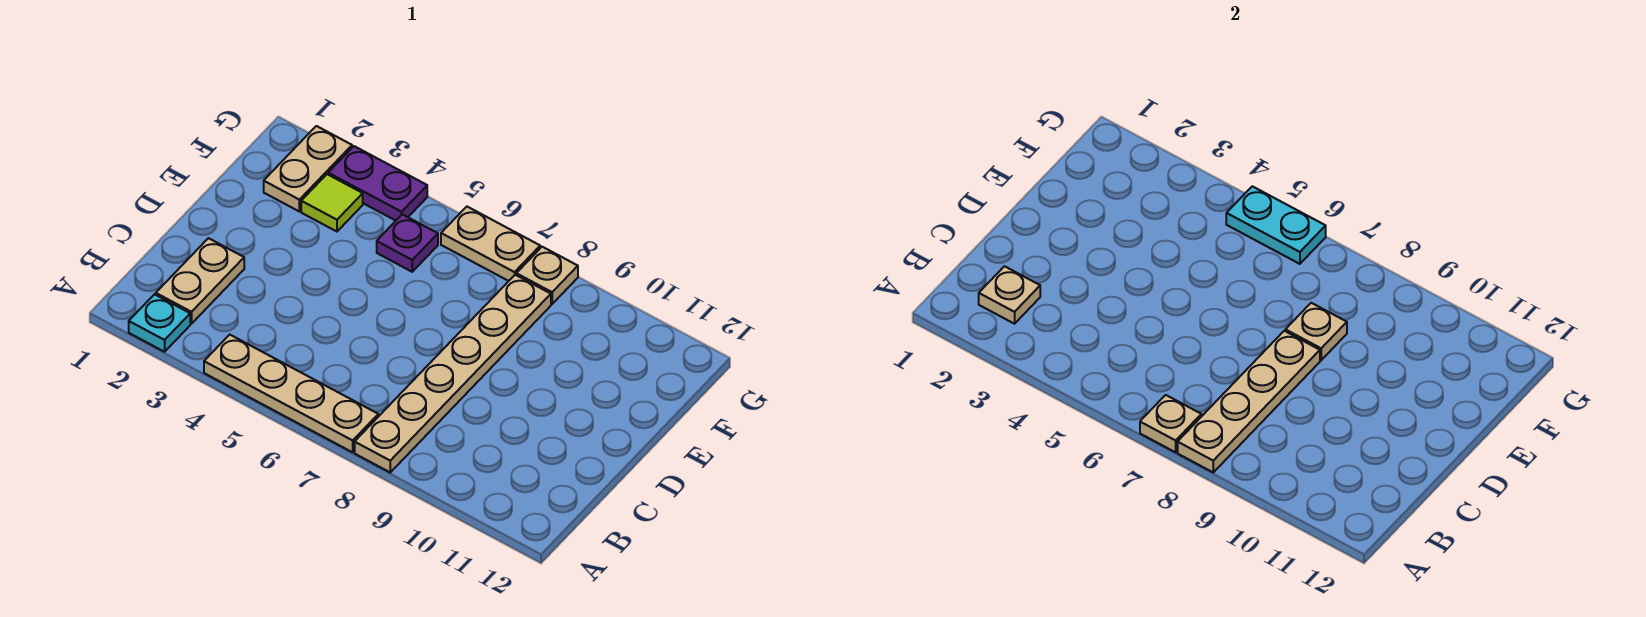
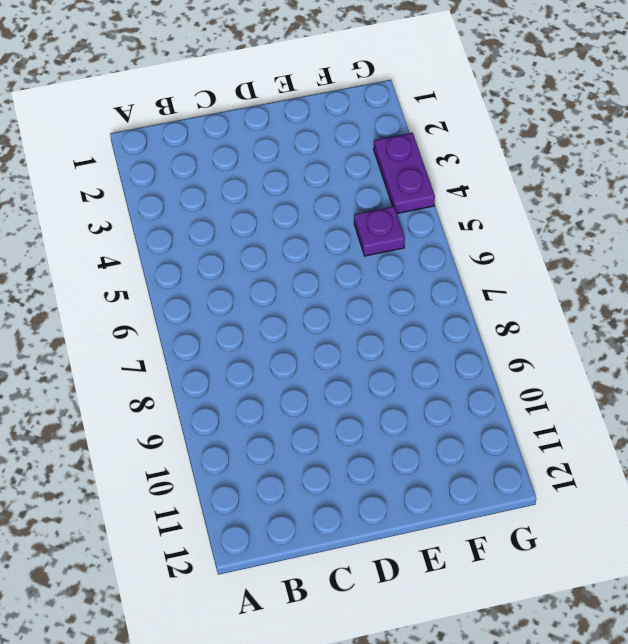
none -> cyan 1x1 plate [129,294,190,352]
none -> tan 1x4 plate [204,335,378,452]
none -> tan 1x6 plate [355,275,551,472]

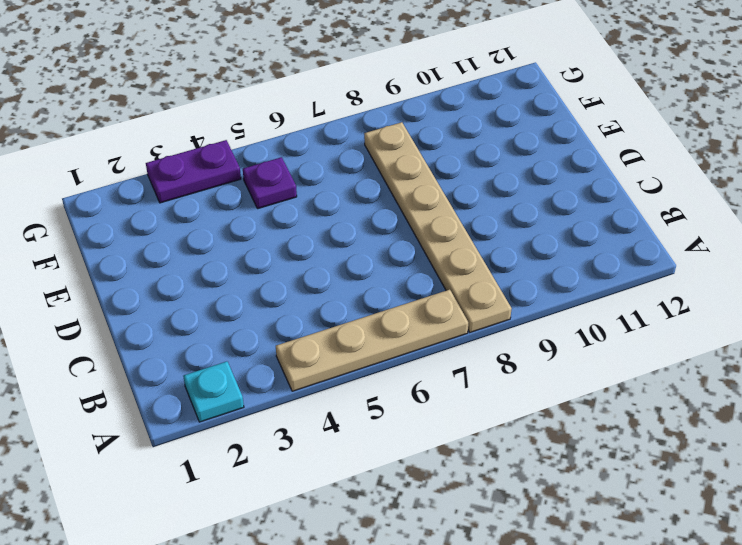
none -> tan 1x2 plate [156,238,244,324]
none -> tan 1x2 plate [264,126,352,211]
none -> lime 1x1 tile [301,174,363,232]

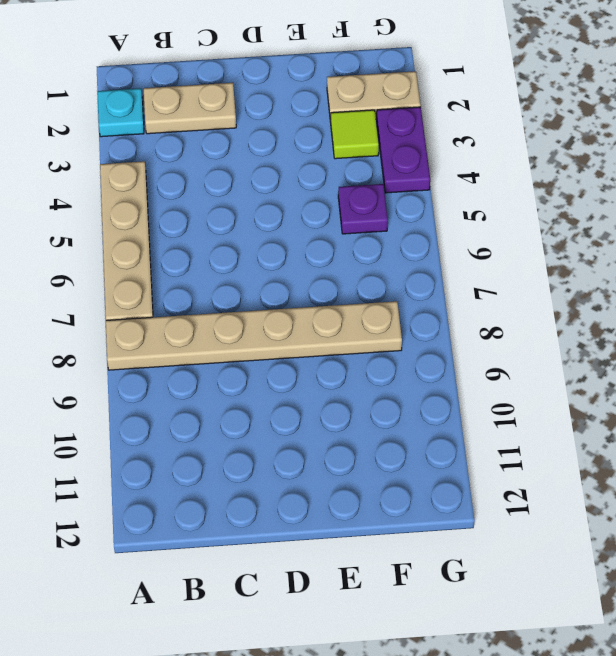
none -> tan 1x2 plate [441,207,540,281]
none -> tan 1x1 plate [516,247,578,304]
none -> tan 1x1 plate [1140,395,1201,452]

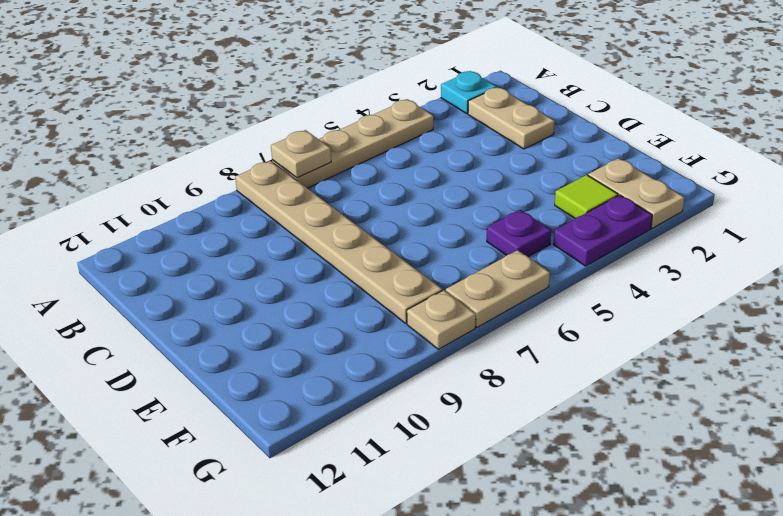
none -> tan 1x4 plate [1178,331,1320,472]
none -> tan 1x1 plate [979,266,1040,324]
none -> tan 1x1 plate [1285,303,1347,360]

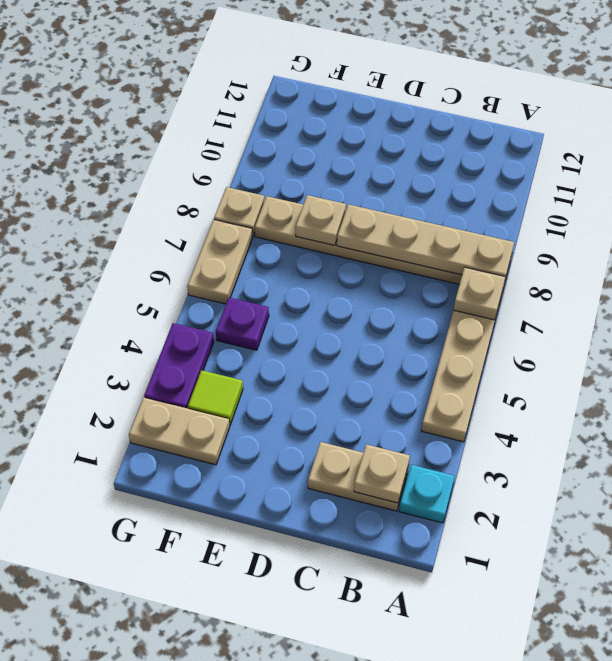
none -> cyan 1x2 plate [1226,186,1326,264]

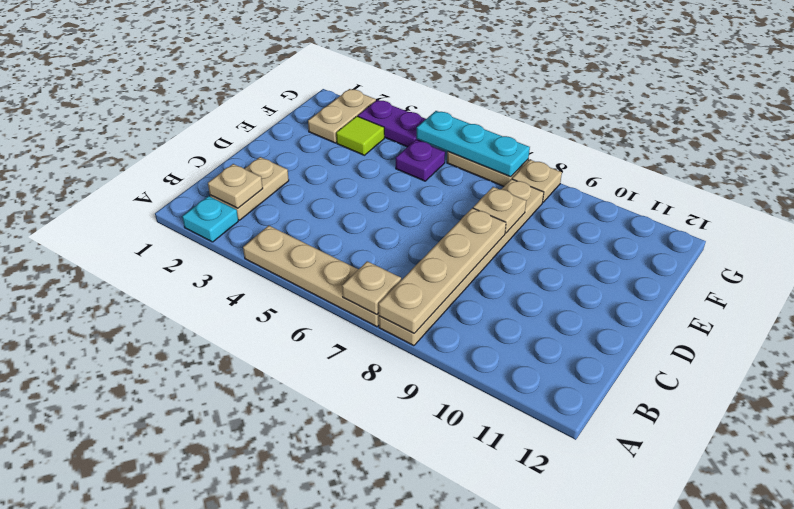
cyan 1x3 plate [417,111,530,177] -> cyan 1x2 plate [1226,186,1326,264]

